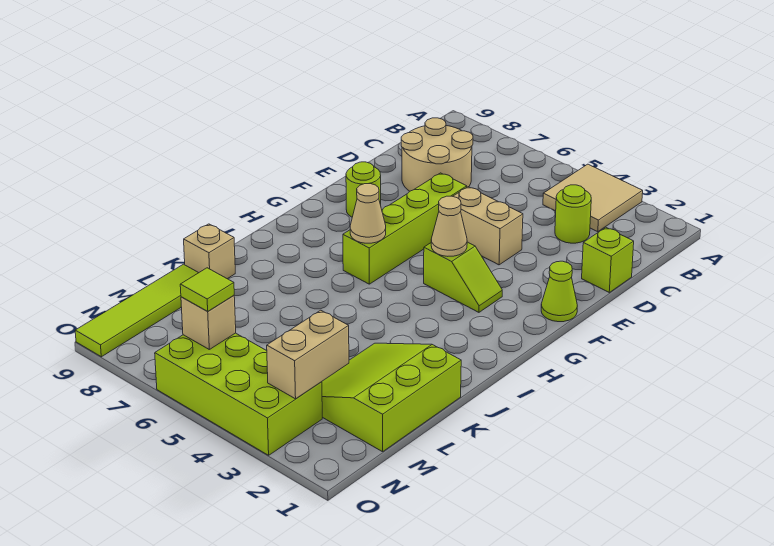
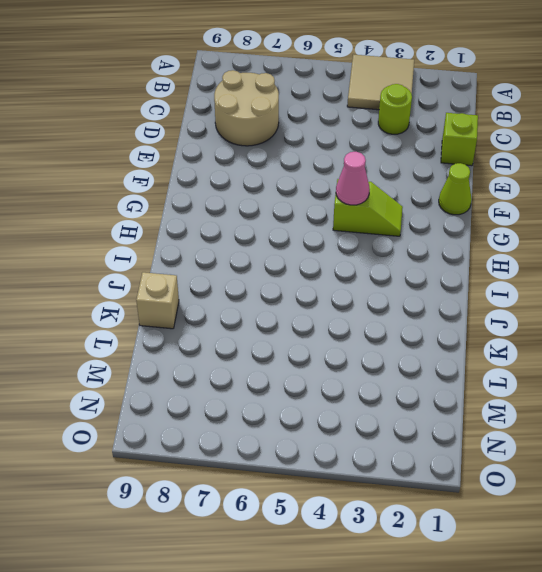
pink 1x1 cone [336,152,370,205] -> tan 1x1 cone [431,196,467,256]
none -> tan 1x2 brick [453,187,523,265]
none -> lime 1x4 brick [343,173,467,284]
none -> lime 1x1 round brick [346,162,381,217]

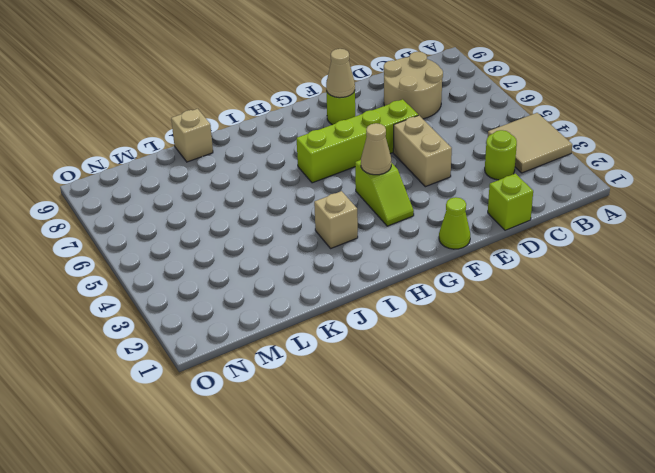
tan 1x1 cone [326,49,355,98] -> tan 1x1 cone moved to [350,184,386,243]
tan 1x1 brick [314,191,358,248] -> tan 1x1 brick moved to [181,295,236,349]
none -> lime 3x3 slope [322,343,461,452]
none -> lime 1x4 tile [75,264,198,357]
none -> lime 2x4 brick [155,333,322,455]

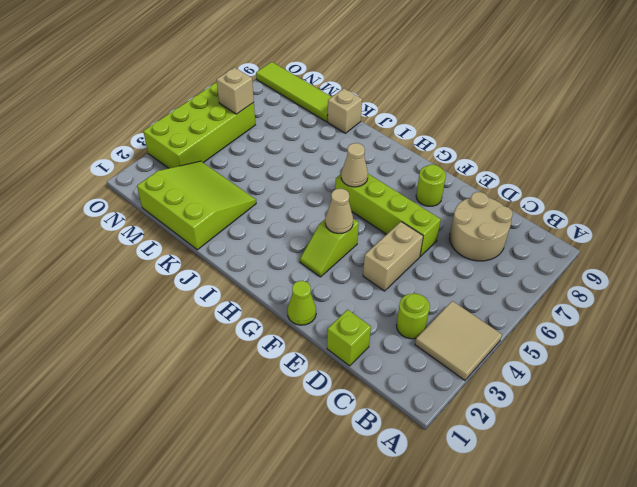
none -> tan 1x2 brick [267,310,349,399]
none -> lime 1x1 tile [180,268,234,311]

